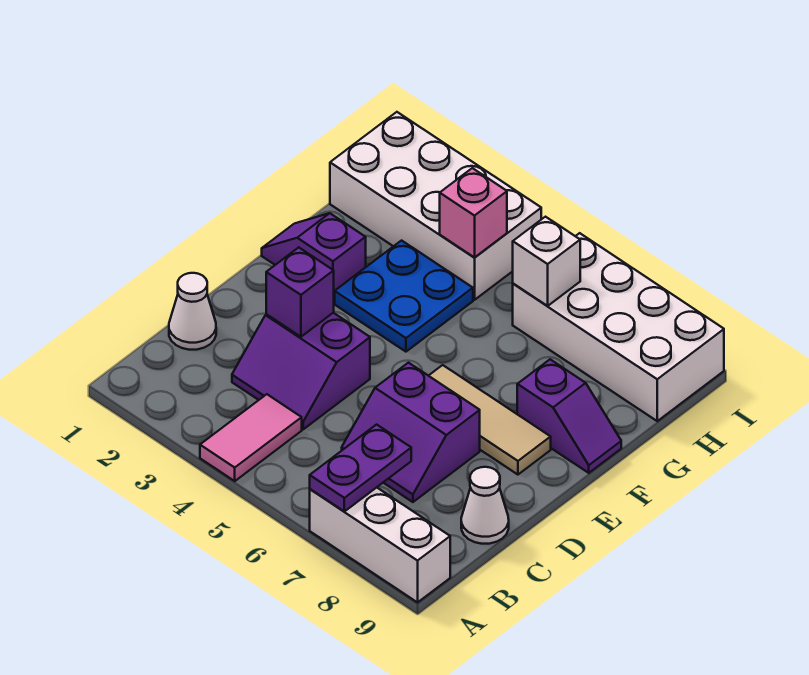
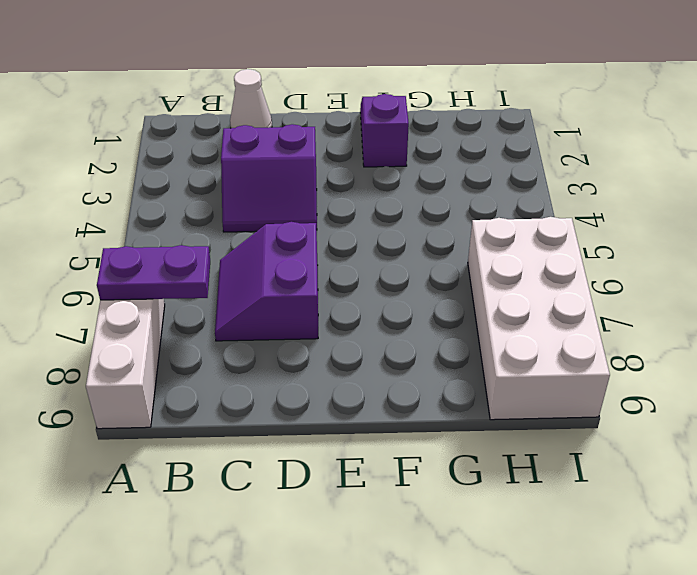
purple 2x2 slope [221,124,317,232] -> purple 2x2 slope turned to [232,313,370,429]
none -> pink 1x2 tile [200,394,302,481]
none -> white 1x1 cone [461,467,509,544]
none -> tan 1x3 tile [429,365,551,475]

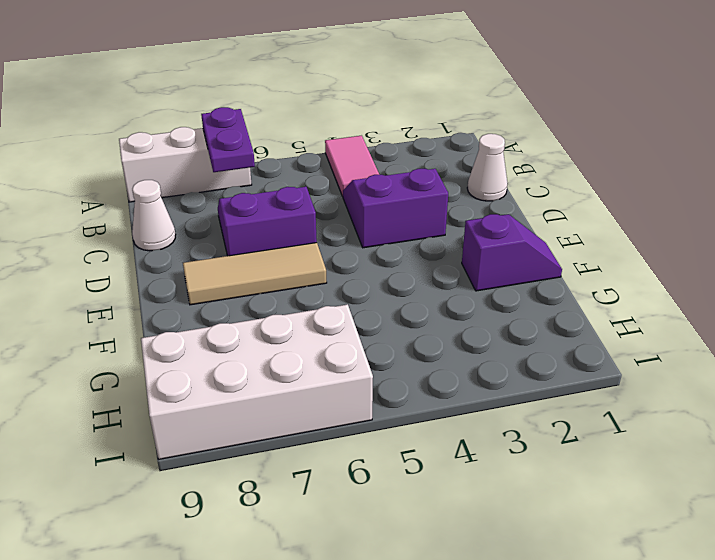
none -> blue 2x2 plate [335,241,473,352]
none -> purple 1x2 slope [517,360,621,473]
none -> white 2x4 brick [330,112,541,300]

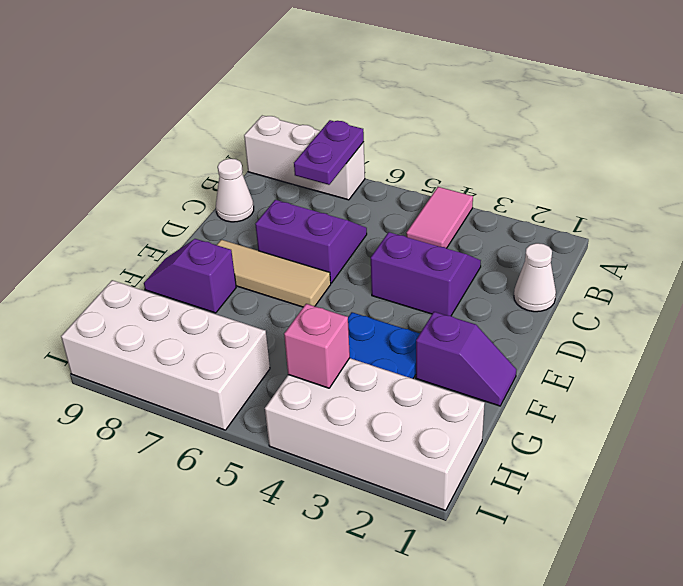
none -> purple 1x1 brick [266,247,334,337]
none -> white 1x1 brick [513,217,580,306]

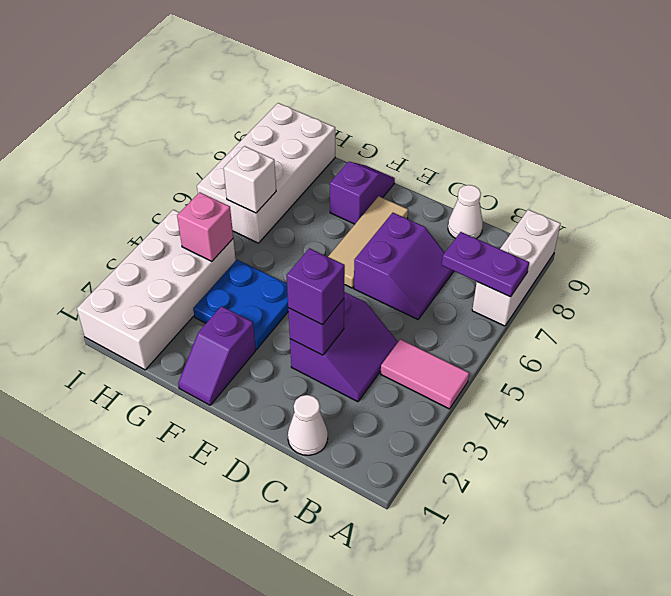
purple 1x1 brick [287,248,345,325] -> none

